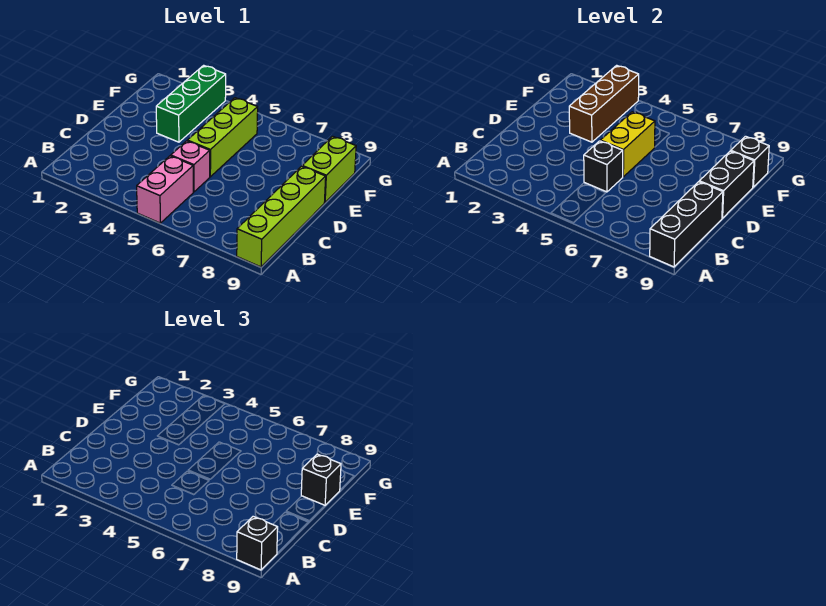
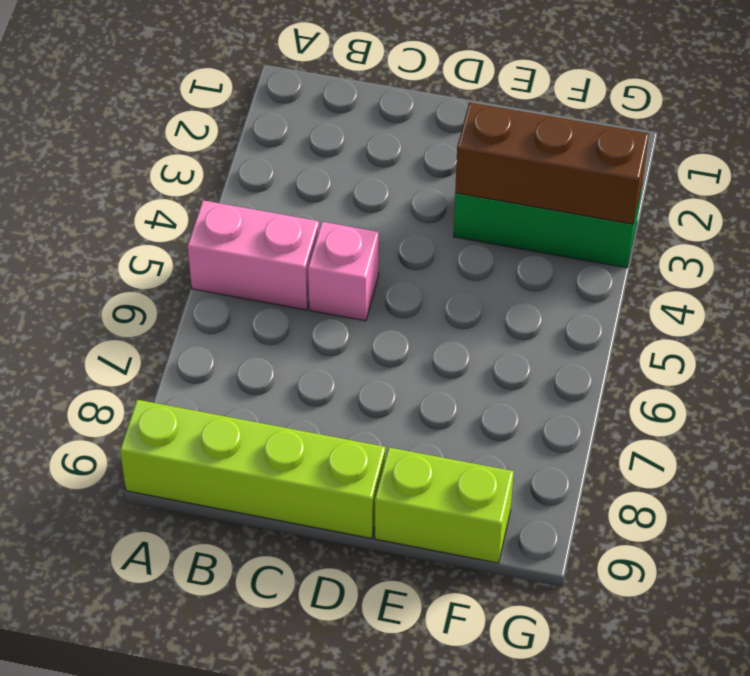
none -> lime 1x3 brick [187,98,258,177]
none -> black 1x3 brick [650,182,723,267]
none -> black 1x1 brick [584,141,623,192]

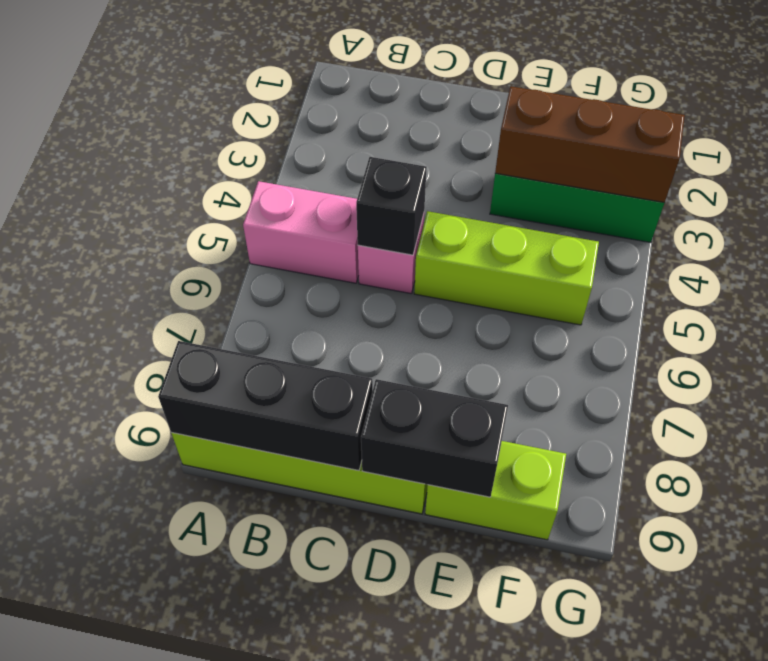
none -> yellow 1x2 brick [600,112,655,177]
none -> black 1x1 brick [731,136,769,187]
none -> black 1x1 brick [237,516,278,570]

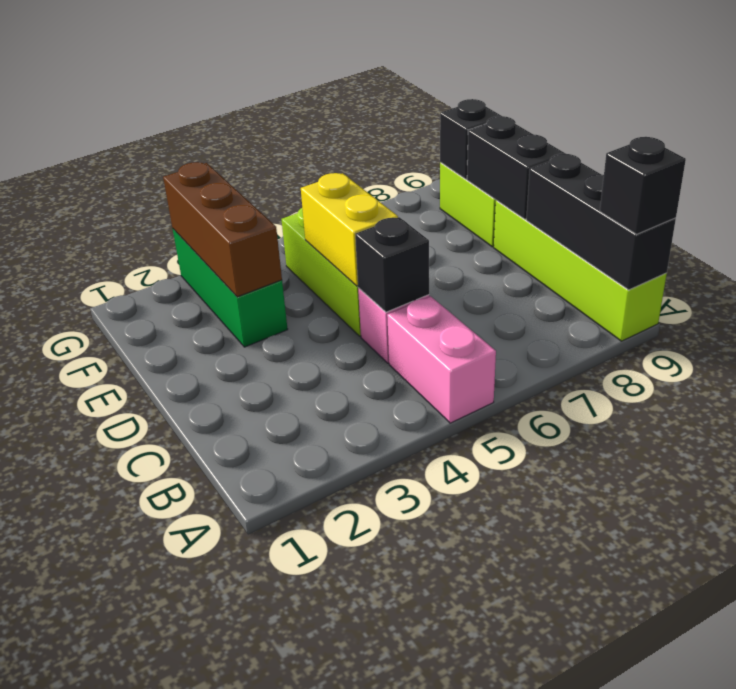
none -> black 1x1 brick [301,454,341,505]

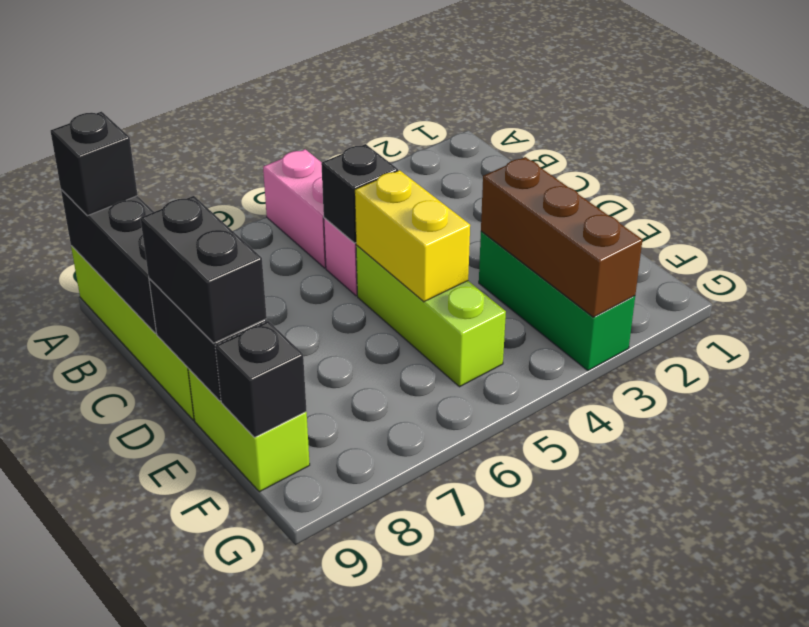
black 1x2 brick [140,196,267,343] -> black 1x1 brick [301,454,341,505]

